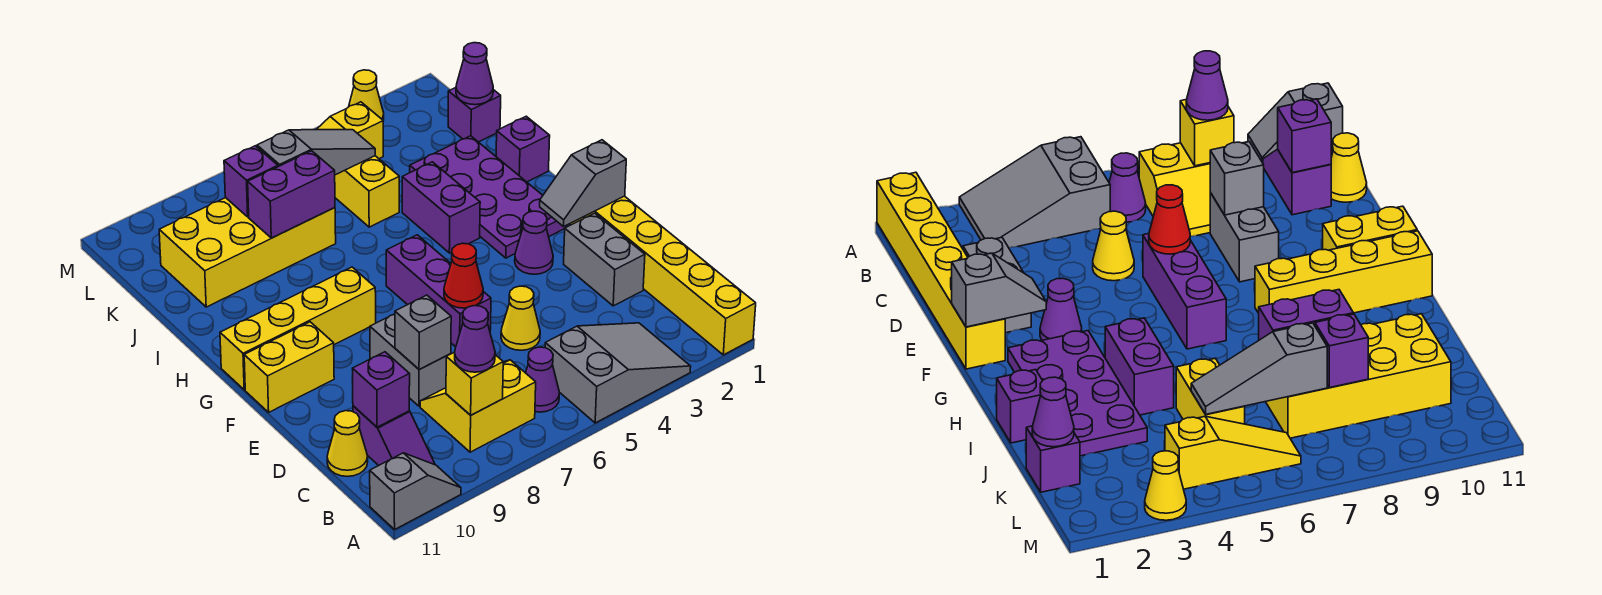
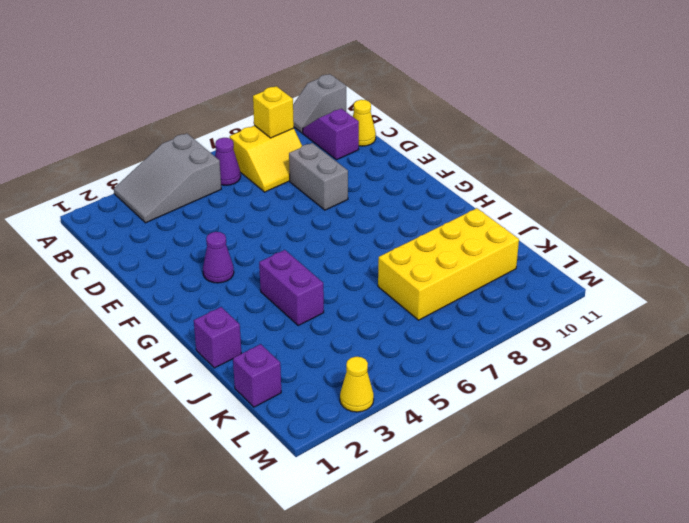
none -> yellow 1x6 brick [570,196,756,355]
none -> grey 1x2 brick [564,213,645,306]
none -> yellow 1x1 cone [501,286,540,350]
none -> purple 1x3 brick [386,235,491,347]

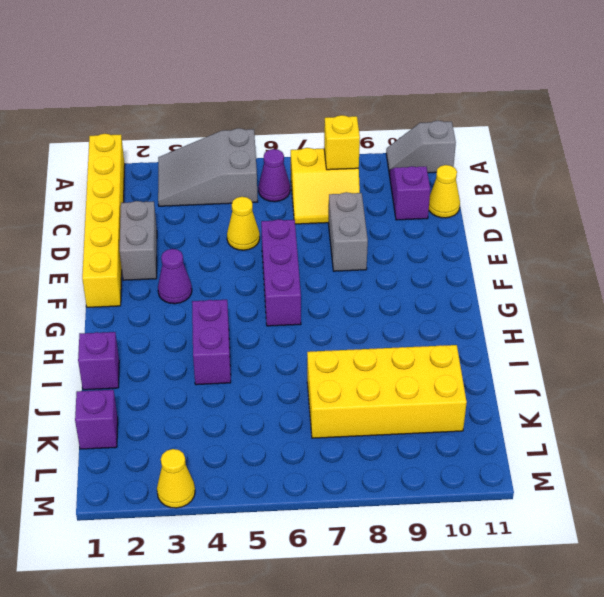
none -> yellow 1x2 brick [244,322,334,412]
none -> purple 2x4 plate [410,136,567,258]
none -> yellow 1x4 brick [220,267,376,390]
none -> yellow 1x2 brick [335,156,399,227]

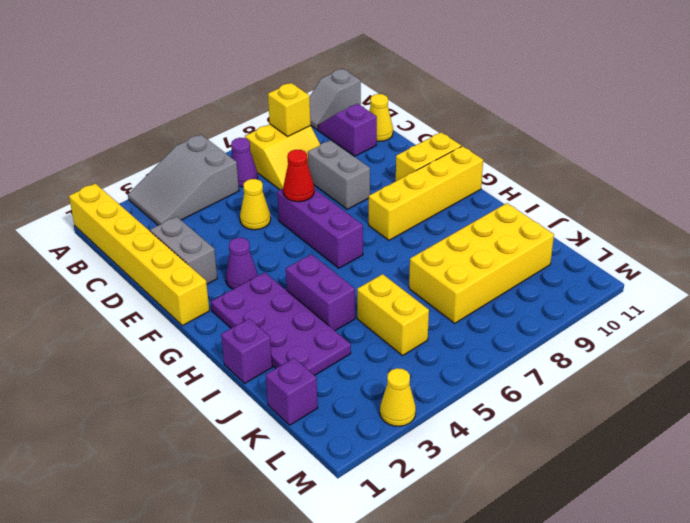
none -> yellow 1x3 slope [316,102,383,159]
none -> purple 1x1 brick [352,352,410,427]
none -> grey 1x1 brick [395,295,451,370]
none -> grey 1x2 slope [540,140,626,227]

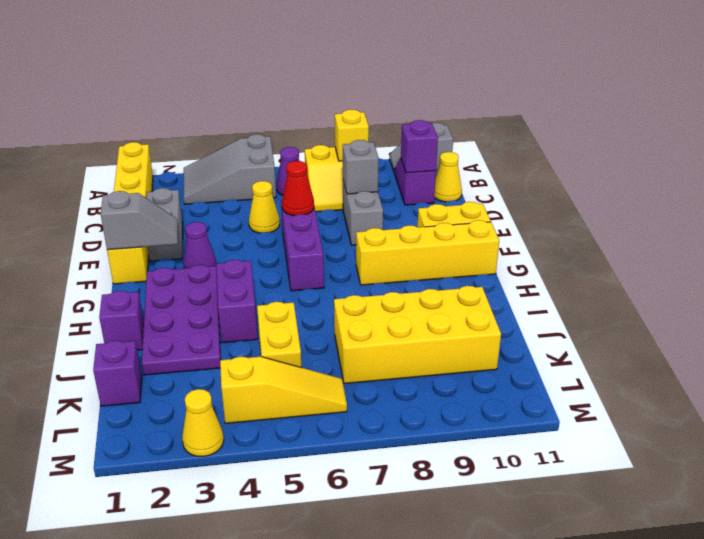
none -> purple 1x2 brick [248,151,335,238]
none -> purple 1x1 cone [456,43,493,105]
none -> grey 1x3 slope [257,130,375,175]
none -> purple 1x1 brick [224,146,278,217]

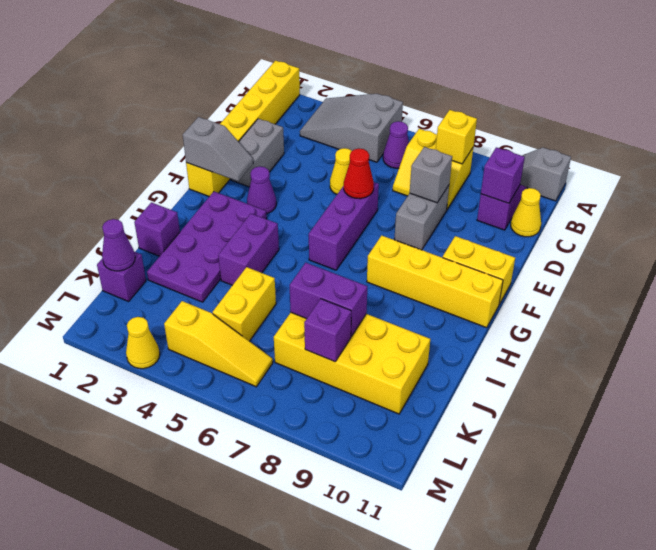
none -> grey 1x3 slope [257,130,375,175]
none -> purple 1x1 cone [455,305,495,372]

